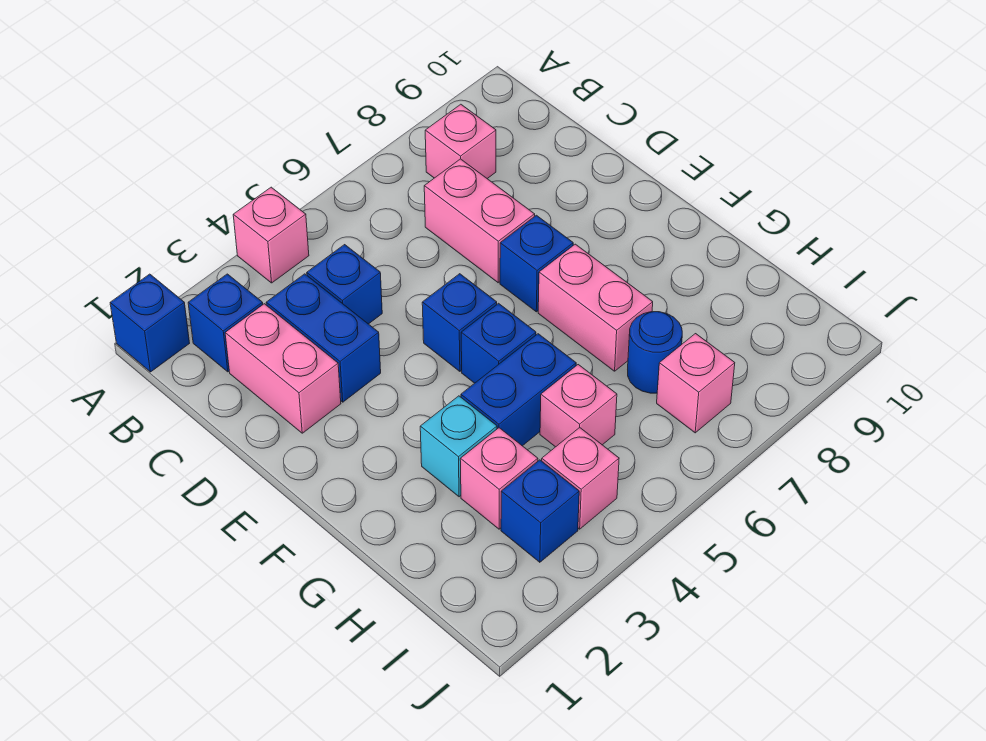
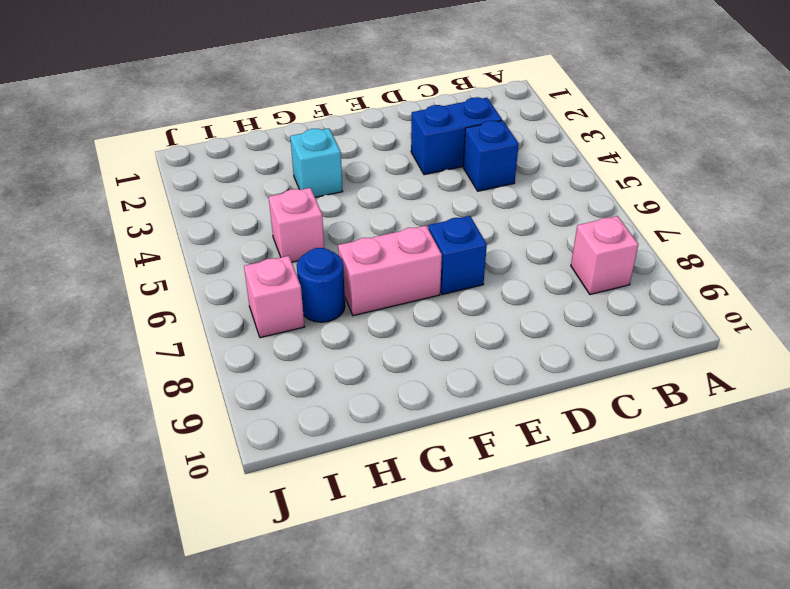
none -> blue 1x1 brick [110,274,189,372]
none -> pink 1x1 brick [233,187,309,283]
none -> blue 1x1 brick [188,274,263,372]

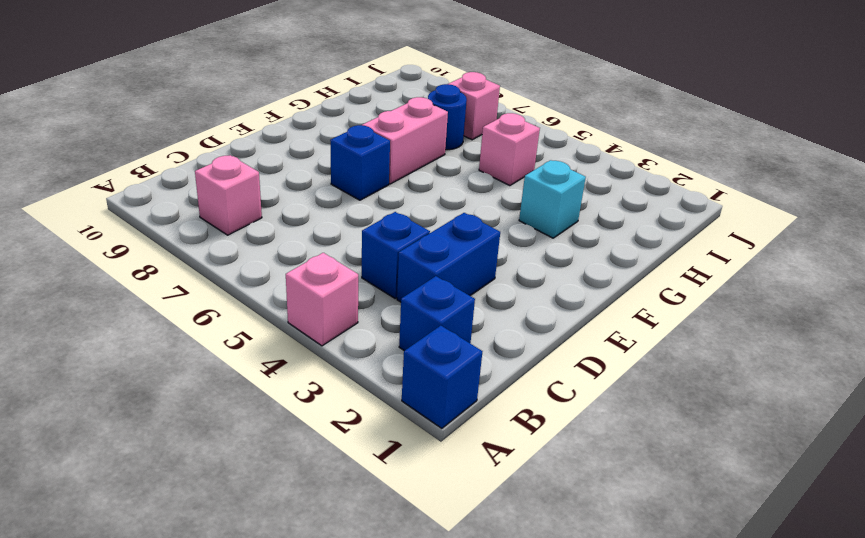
none -> pink 1x2 brick [225,304,341,433]
none -> pink 1x2 brick [424,159,535,283]
none -> blue 1x1 brick [422,274,497,371]

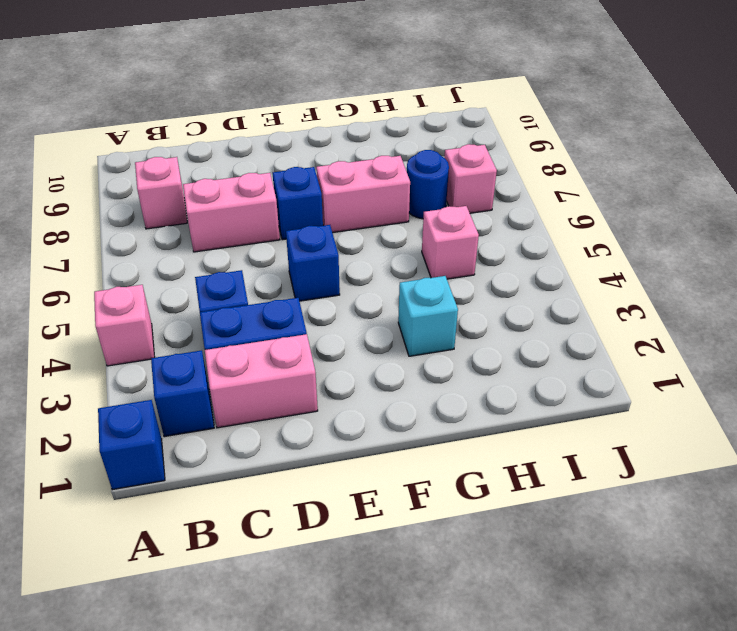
none -> blue 1x1 brick [461,303,536,383]
none -> blue 1x2 brick [461,334,576,446]
none -> pink 1x1 brick [460,428,538,529]

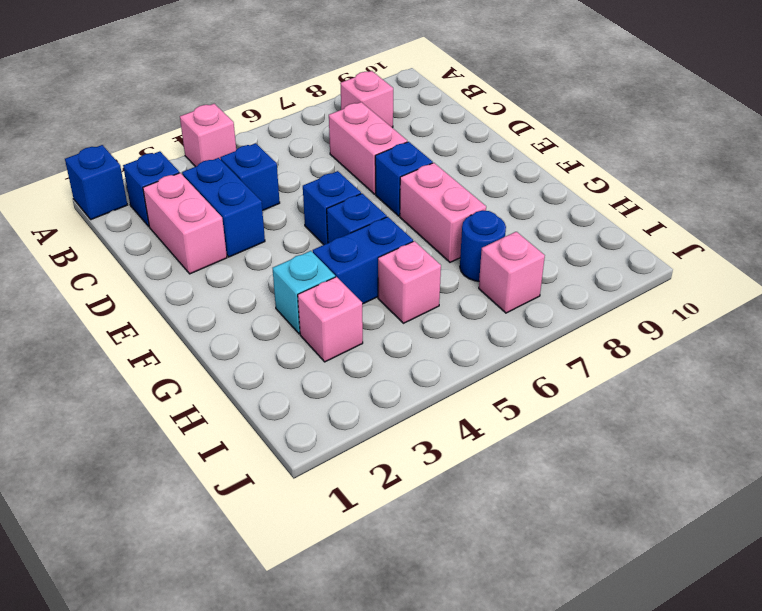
none -> blue 1x1 brick [501,460,579,562]
none -> pink 1x1 brick [542,428,619,529]

